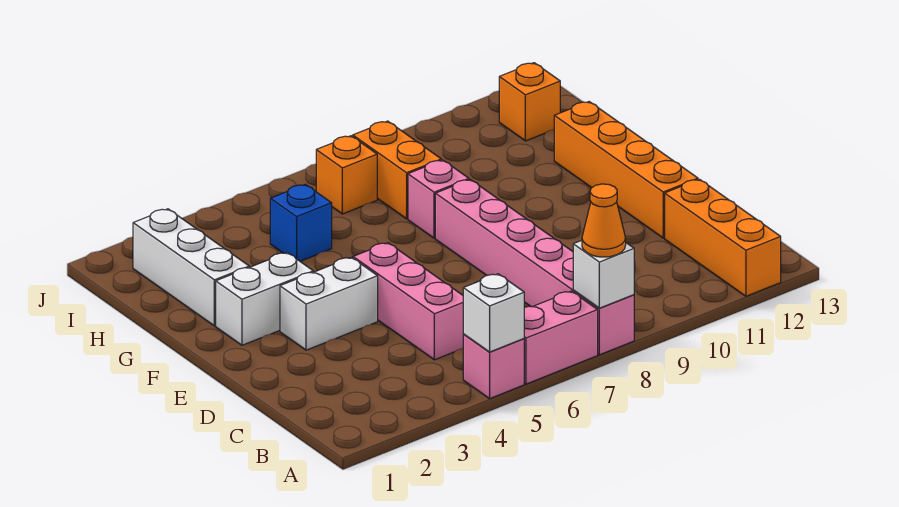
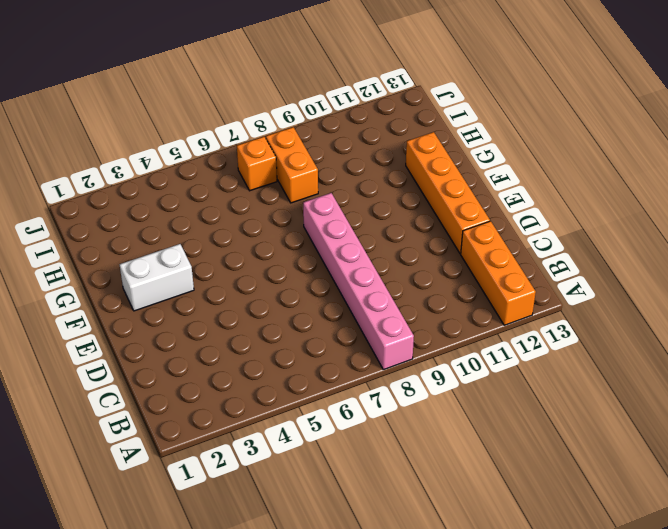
none -> pink 1x1 brick [463,334,524,399]
none -> pink 1x2 brick [524,291,598,384]
none -> pink 1x3 brick [353,243,463,360]

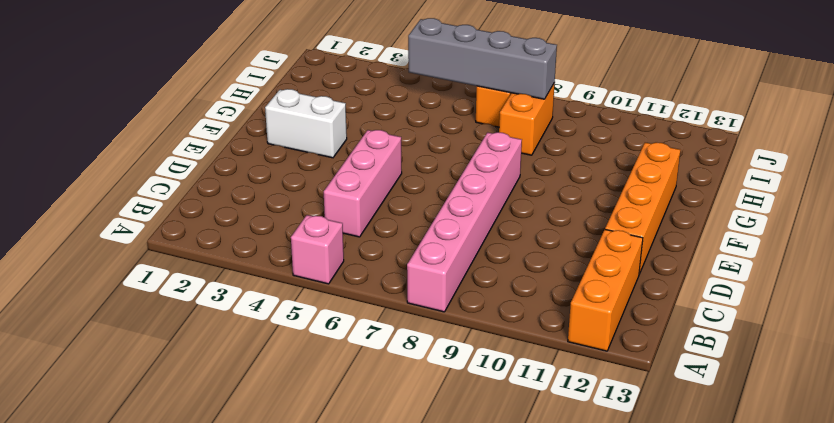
grey 1x4 brick [408,18,557,99] -> none
none -> pink 1x2 brick [524,291,598,384]
none -> white 1x2 brick [280,257,378,350]
none -> white 1x3 brick [133,209,249,326]

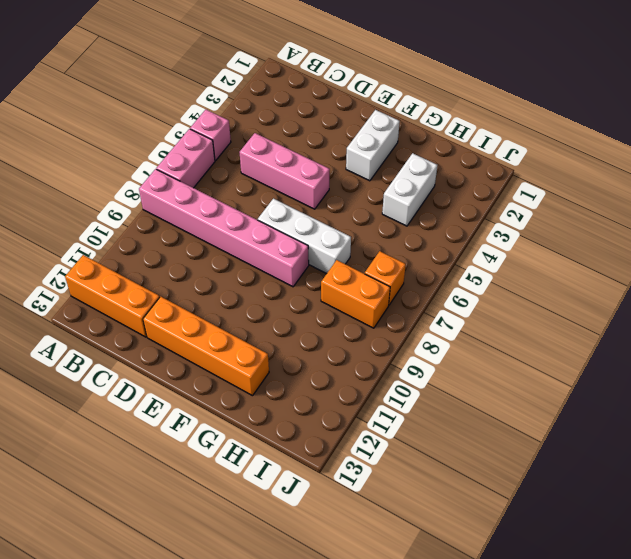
white 1x3 brick [258,199,351,274] -> white 1x3 brick moved to [133,209,249,326]
white 1x2 brick [382,153,437,226] -> white 1x2 brick moved to [280,257,378,350]
none -> pink 1x1 brick [408,160,469,238]
none -> blue 1x1 brick [270,184,332,261]
none -> orange 1x1 brick [499,63,560,141]

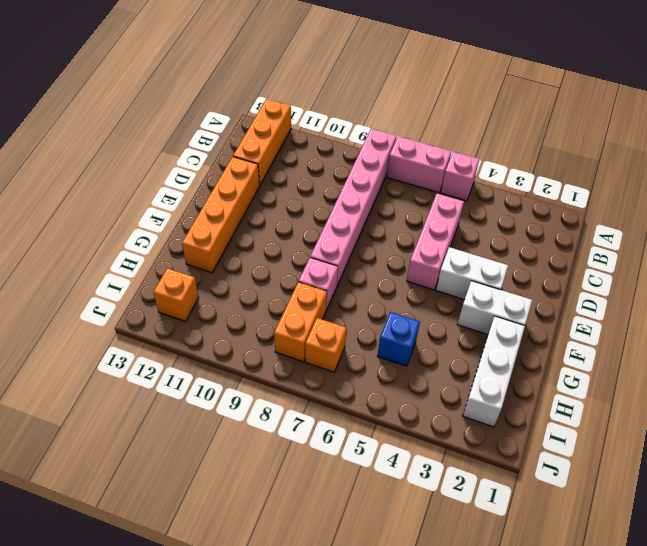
none -> white 1x1 brick [463,274,524,352]
none -> white 1x1 brick [573,240,634,308]
none -> orange 1x1 cone [582,184,626,257]

